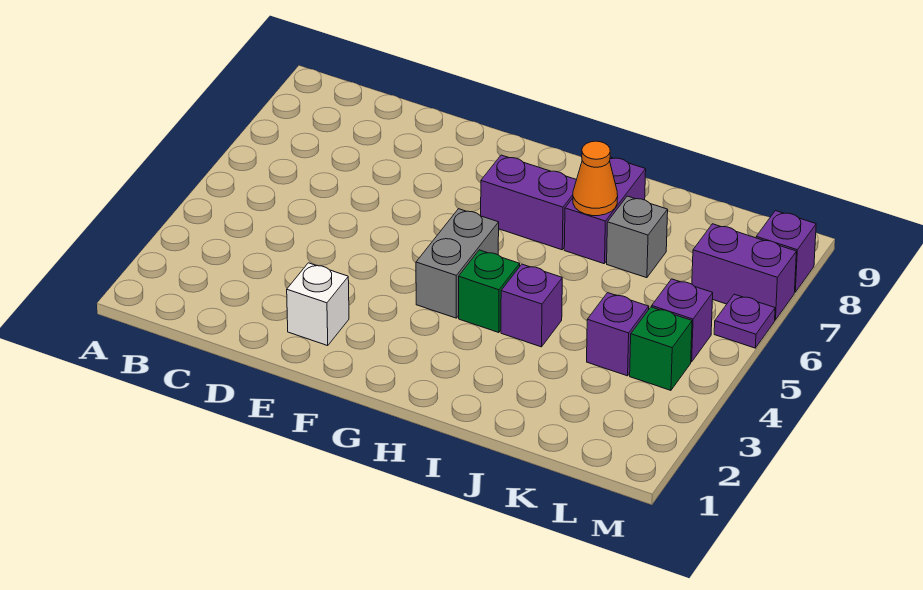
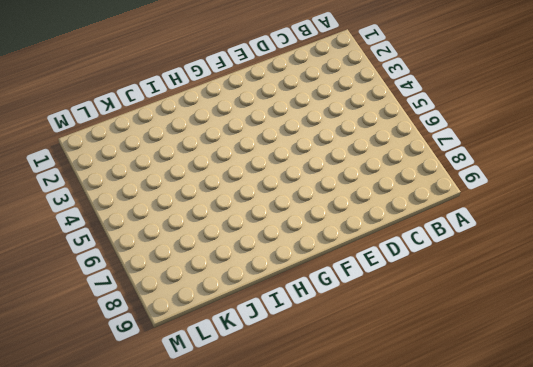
none -> white 1x1 brick [287,263,349,346]
none -> grey 1x2 brick [416,209,499,318]
none -> purple 1x2 brick [481,155,576,250]

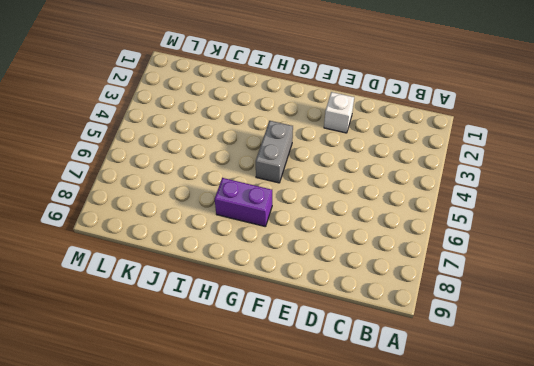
none -> green 1x1 brick [459,250,520,333]
none -> purple 1x1 brick [501,264,562,347]
none -> purple 1x2 brick [564,157,646,264]

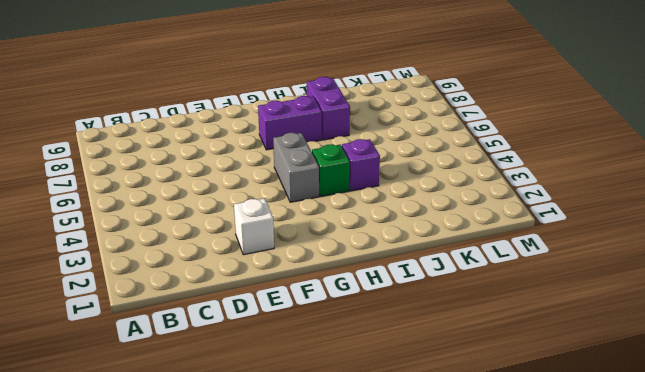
none -> grey 1x1 brick [607,196,668,278]
none -> purple 1x1 brick [587,293,649,376]
none -> green 1x1 brick [630,307,692,390]

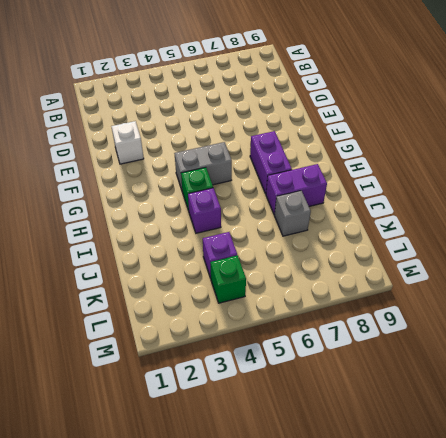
none -> purple 1x1 brick [652,279,713,362]
none -> purple 1x2 brick [692,224,796,320]
none -> purple 1x1 plate [714,294,775,348]

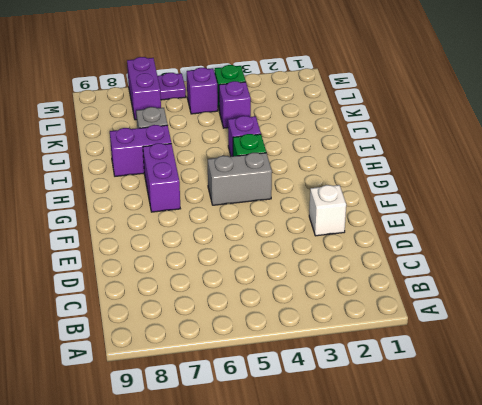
none -> purple 1x1 brick [756,211,816,292]
none -> orange 1x1 cone [573,141,618,216]

